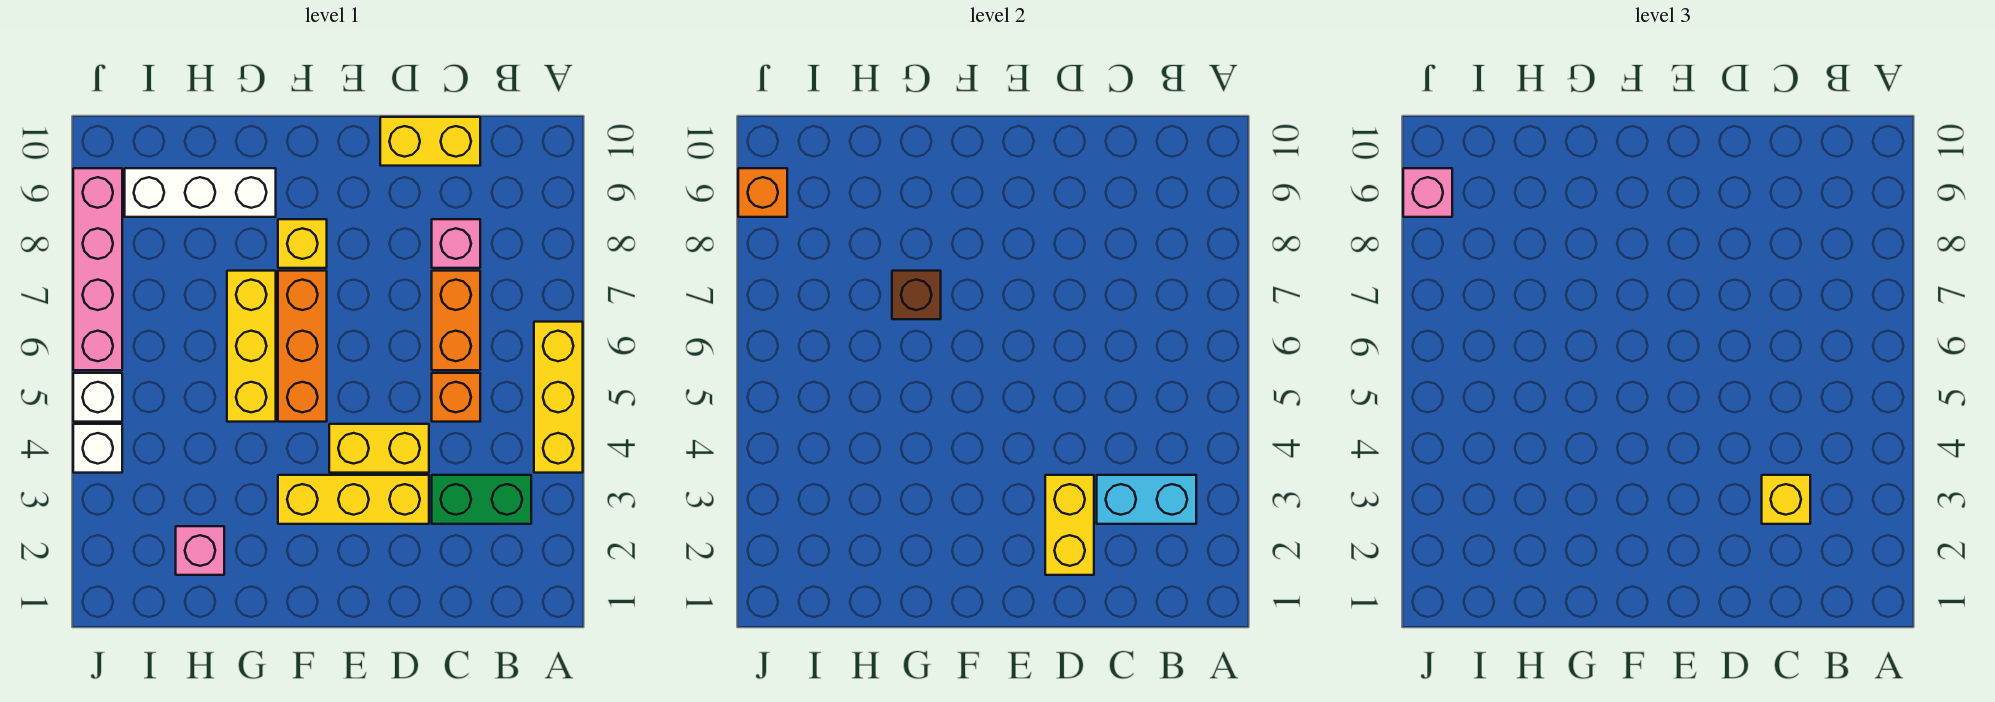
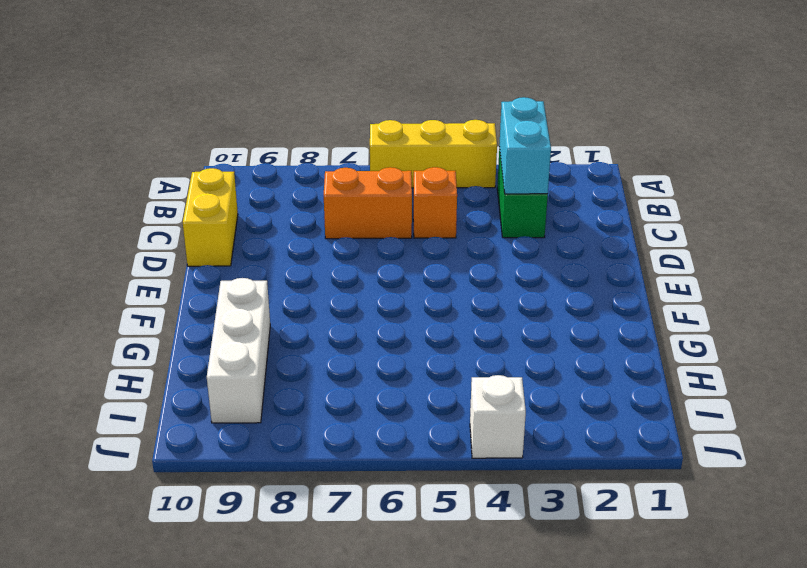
none -> pink 1x1 brick [432,219,480,268]
none -> yellow 1x3 brick [278,475,429,524]
none -> yellow 1x2 brick [329,424,429,473]

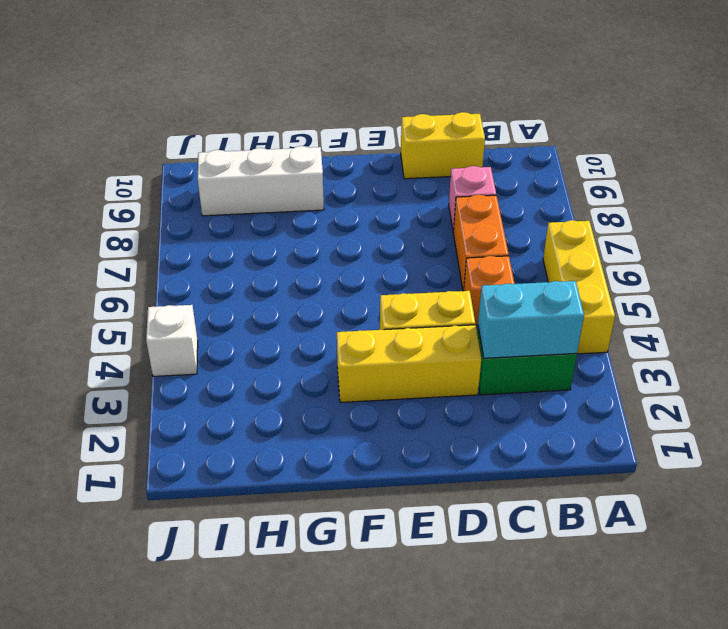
none -> orange 1x3 brick [278,271,327,422]
none -> yellow 1x1 brick [278,219,327,268]
none -> yellow 1x3 brick [227,271,276,422]

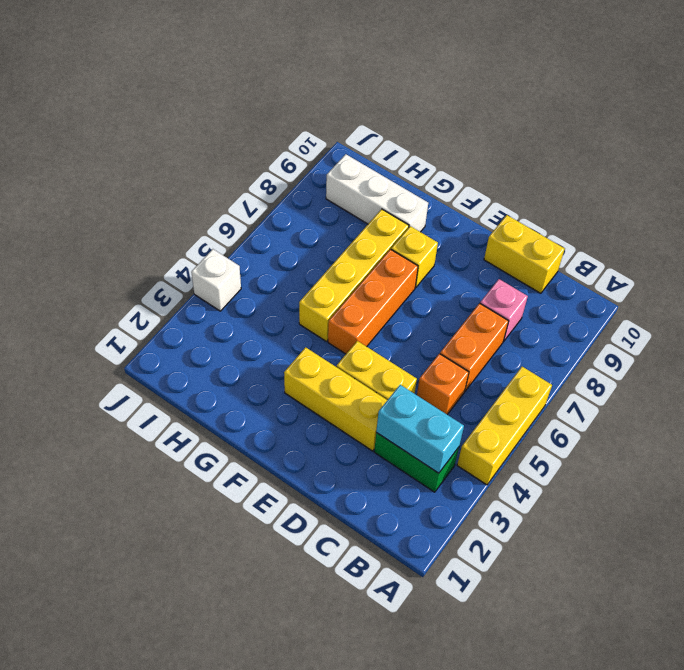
yellow 1x4 brick [299,209,409,341] -> yellow 1x3 brick [227,271,276,422]
none -> pink 1x1 brick [176,526,224,575]
none -> white 1x1 brick [73,373,122,422]
none -> pink 1x4 brick [73,168,122,370]

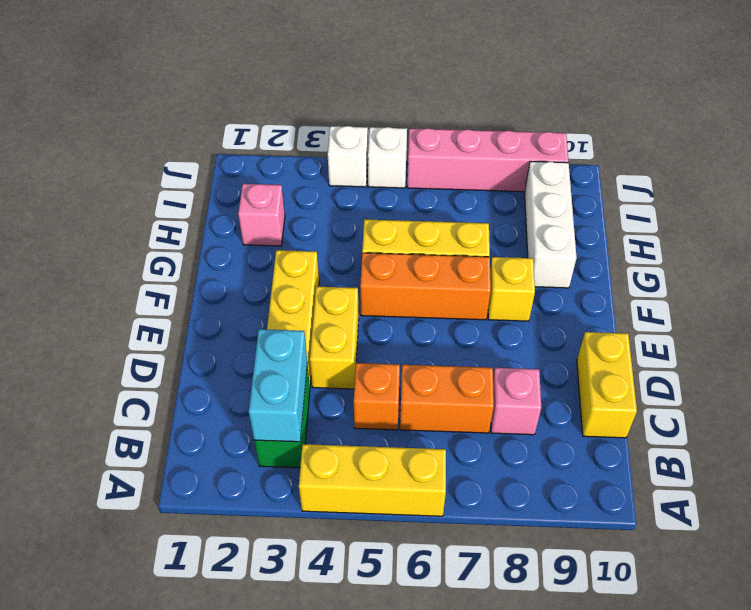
none -> yellow 1x2 brick [1045,475,1094,575]
none -> brown 1x1 brick [892,271,941,319]
none -> orange 1x1 brick [738,168,787,217]

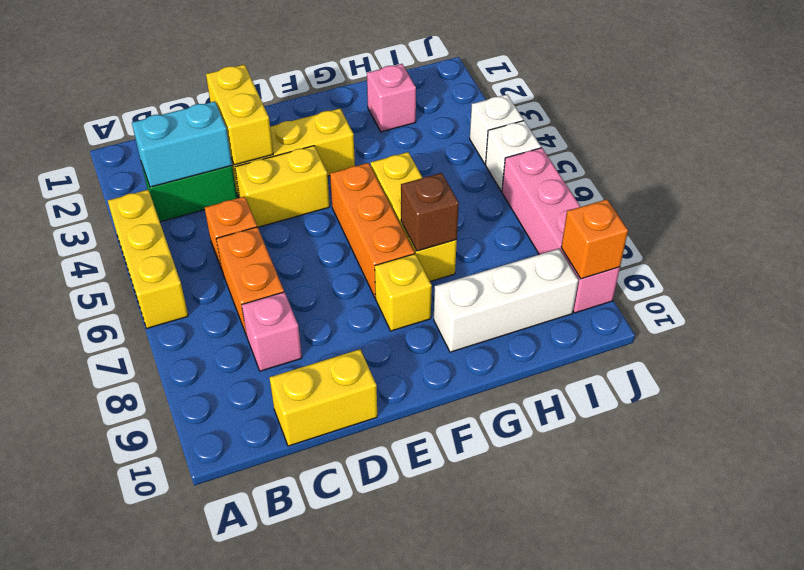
none -> yellow 1x1 brick [1762,475,1810,524]
none -> pink 1x1 brick [1403,168,1452,217]

